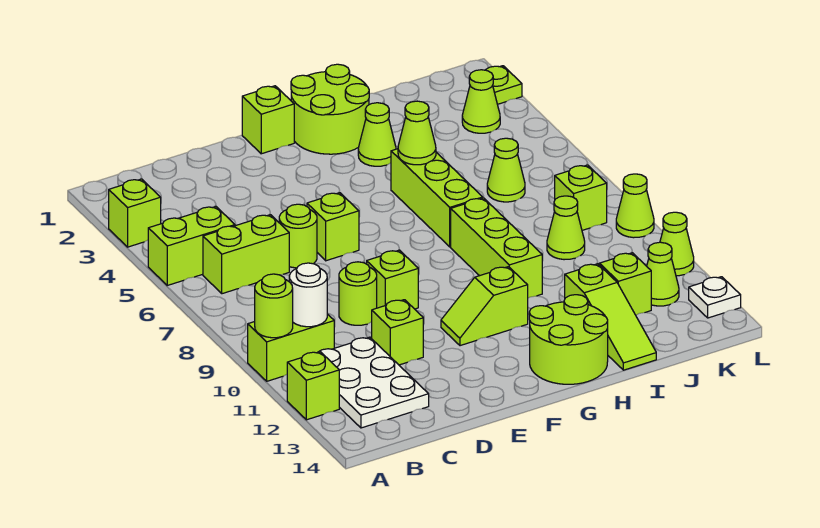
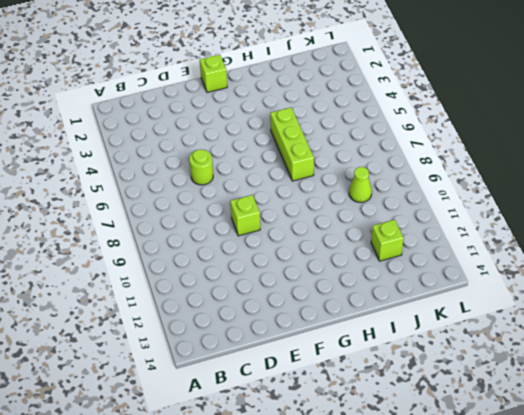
none -> lime 1x1 brick [109,179,161,247]
none -> lime 1x2 brick [148,207,235,285]
none -> lime 1x2 brick [248,314,334,381]
none -> lime 1x1 brick [287,352,339,420]

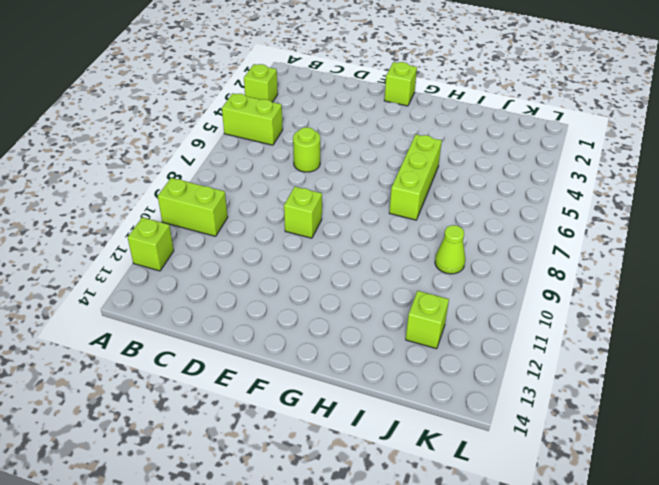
none -> lime 1x2 brick [203,215,289,294]
none -> white 2x3 plate [319,337,429,428]
none -> lime 1x1 round brick [339,262,377,325]
none -> lime 1x1 brick [372,300,423,365]

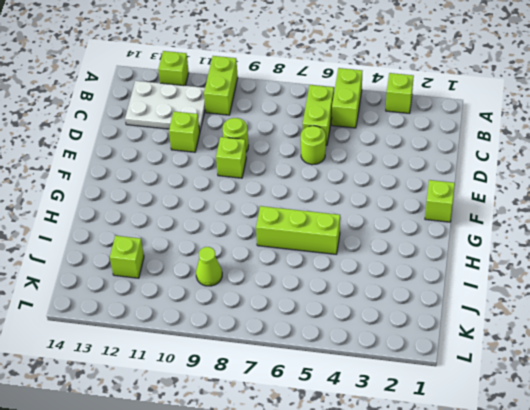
none -> lime 1x1 brick [307,193,359,261]
none -> lime 1x2 slope [441,267,528,346]
none -> lime 2x2 round brick [291,64,369,154]
none -> lime 2x2 round brick [529,295,608,384]

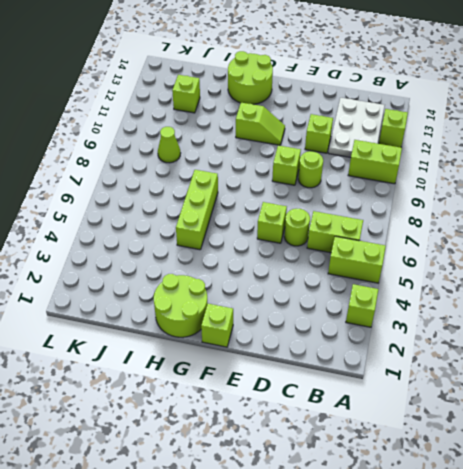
none -> lime 1x1 cone [358,103,396,166]
none -> lime 1x3 brick [451,198,542,298]
none -> lime 1x3 slope [565,264,656,370]
none -> lime 1x1 cone [487,138,525,202]

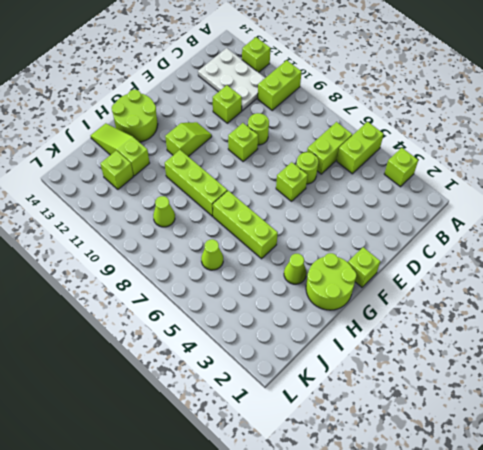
none -> lime 1x1 cone [462,70,500,133]
none -> lime 1x1 brick [555,165,607,230]
none -> lime 1x1 cone [647,242,679,306]
none -> lime 1x1 plate [486,66,522,104]

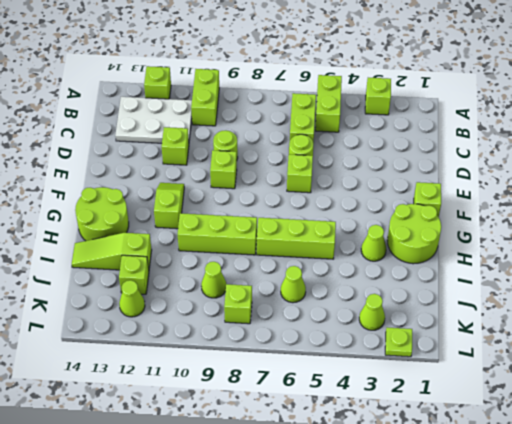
none -> lime 1x1 cone [616,174,654,238]
none -> lime 1x1 cone [660,212,694,276]
none -> white 1x1 plate [689,277,741,318]
none -> lime 1x1 round brick [255,274,293,338]

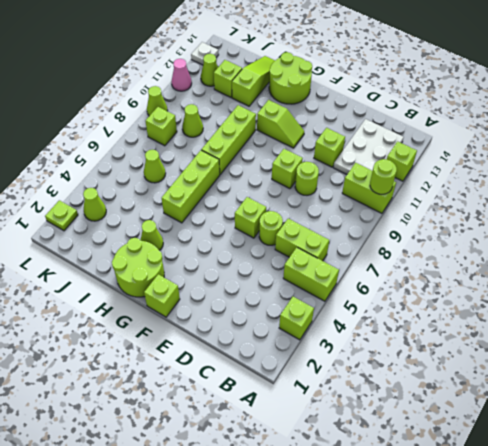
pink 1x1 cone [171,59,192,91] -> lime 1x1 cone [660,212,694,276]
none -> white 1x1 round brick [289,263,327,327]
none -> lime 1x1 cone [398,101,436,165]

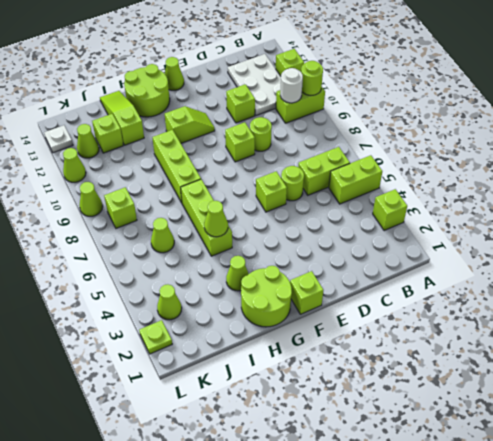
lime 1x1 cone [165,57,184,90] -> lime 1x1 cone moved to [547,196,585,260]

